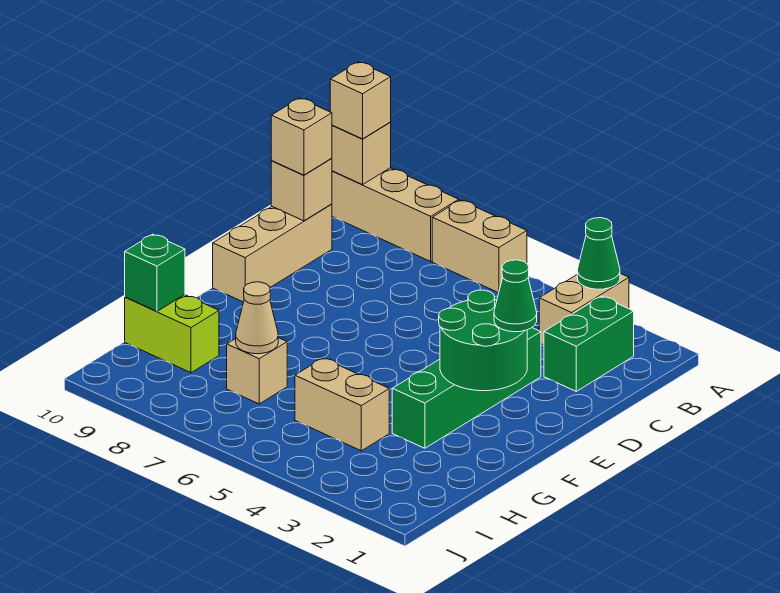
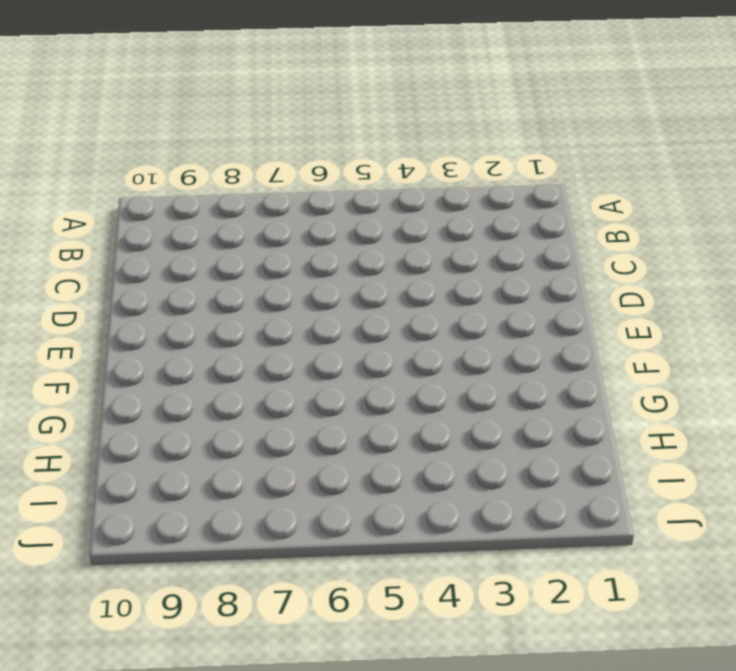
none -> tan 1x2 brick [539,273,629,345]
none -> tan 1x2 brick [432,200,527,293]
none -> tan 1x3 brick [332,168,459,261]

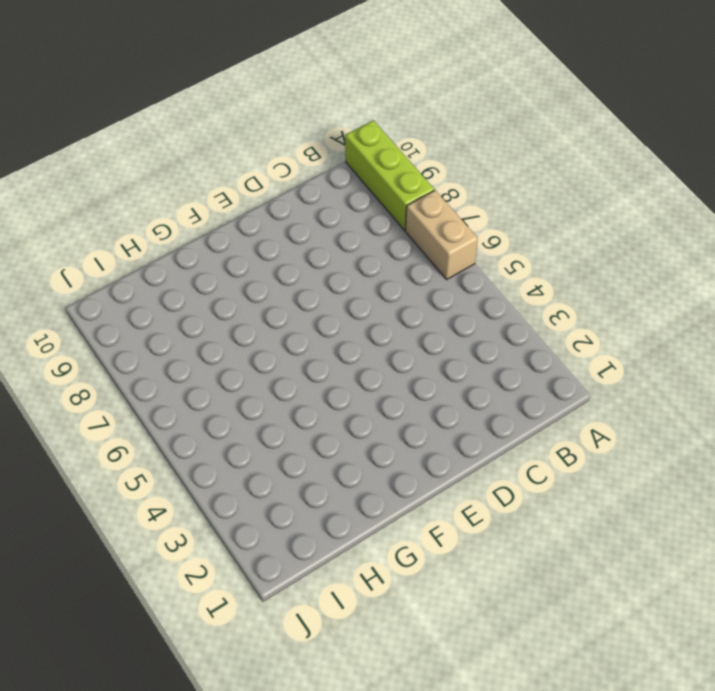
lime 1x3 brick [345,120,434,230] -> tan 1x3 brick [332,168,459,261]
none -> tan 1x2 brick [539,273,629,345]
none -> green 1x2 brick [544,296,634,391]
none -> tan 1x3 brick [213,204,332,302]

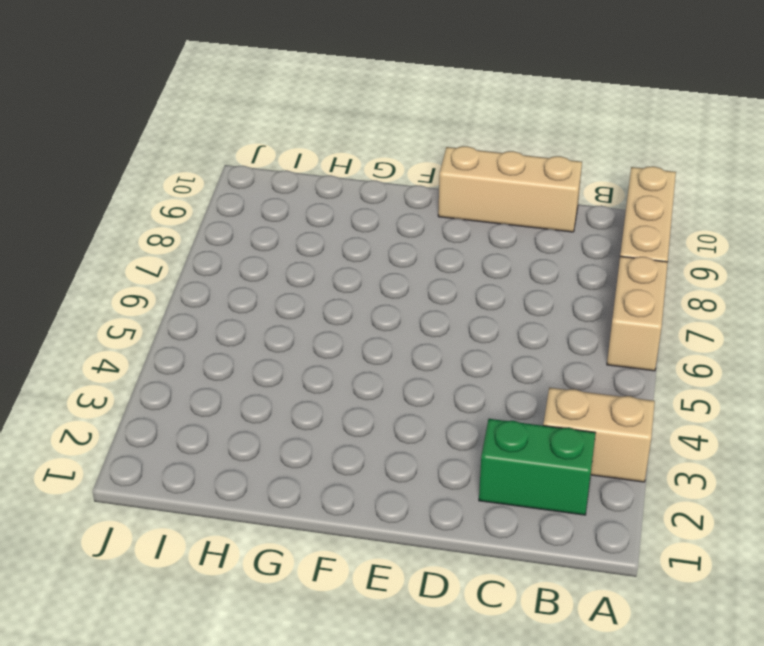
none -> green 1x4 brick [392,328,541,448]
none -> tan 1x2 brick [295,358,389,451]
none -> tan 1x1 brick [227,338,287,404]

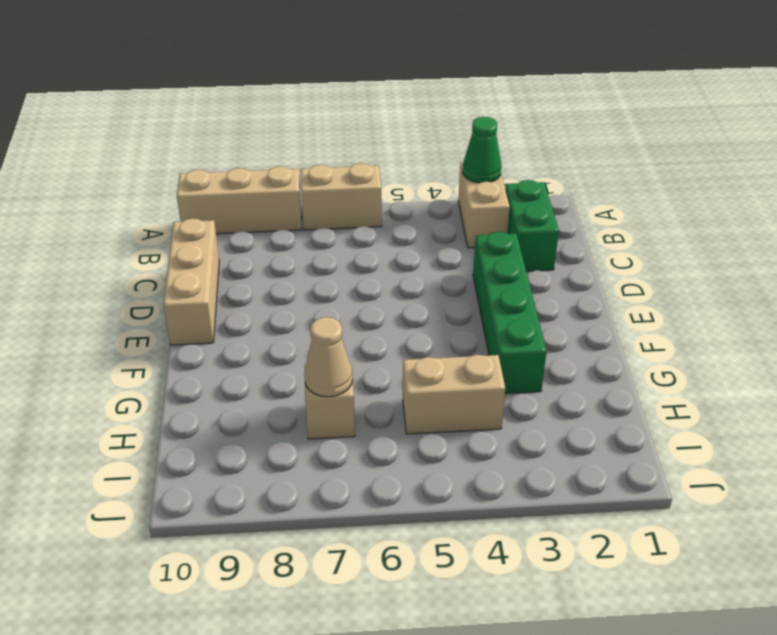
none -> lime 1x2 brick [125,295,219,373]
none -> tan 1x1 brick [332,123,391,185]
none -> tan 1x1 brick [271,159,332,221]

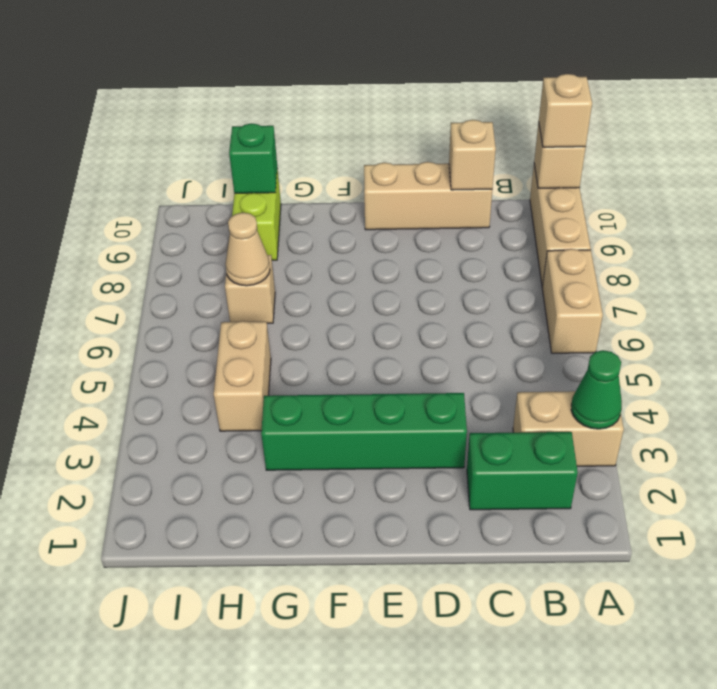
none -> green 2x2 round brick [439,290,527,391]
none -> tan 1x1 brick [271,98,332,175]
none -> green 1x1 cone [494,260,537,332]

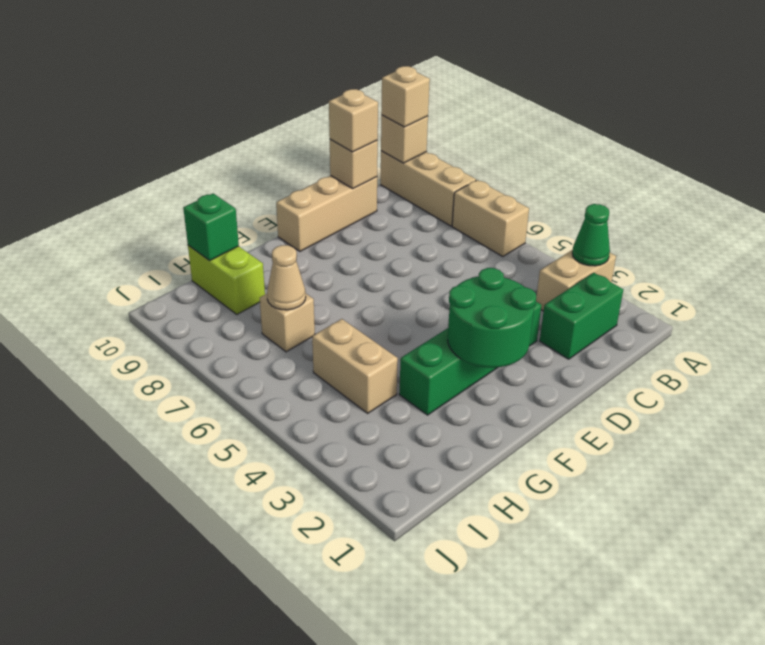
none -> green 1x1 cone [494,260,537,332]

